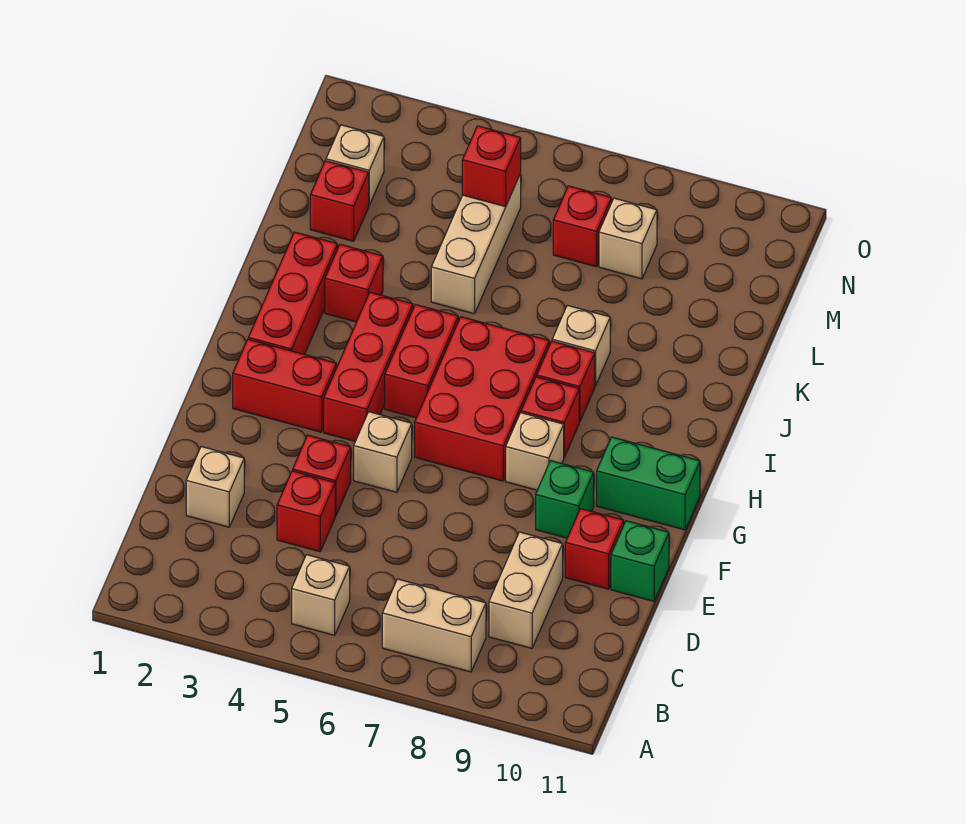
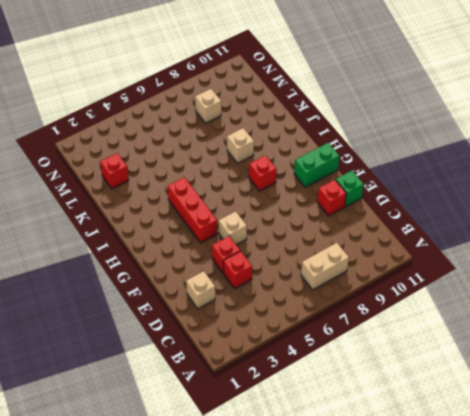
none -> tan 1x1 brick [292,555,350,635]
none -> tan 1x2 brick [489,532,563,648]
none -> green 1x1 brick [536,461,594,538]

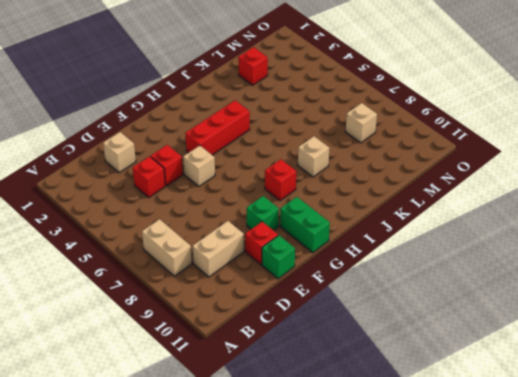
none -> tan 1x1 brick [292,555,350,635]
none -> red 1x2 brick [233,339,336,432]
none -> red 2x3 brick [415,317,549,481]

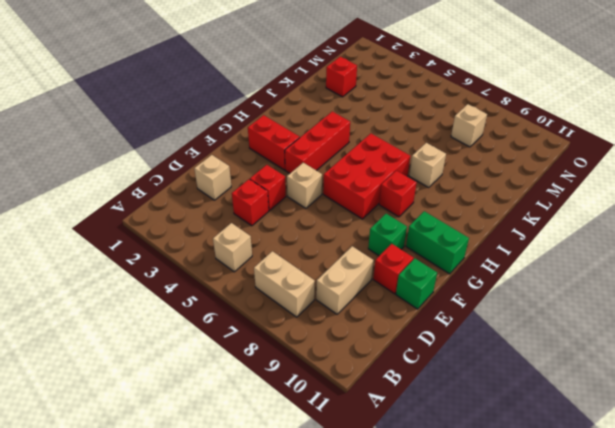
none -> tan 1x1 brick [506,413,564,490]
none -> red 1x3 brick [248,232,337,354]
none -> red 1x2 brick [385,304,458,418]

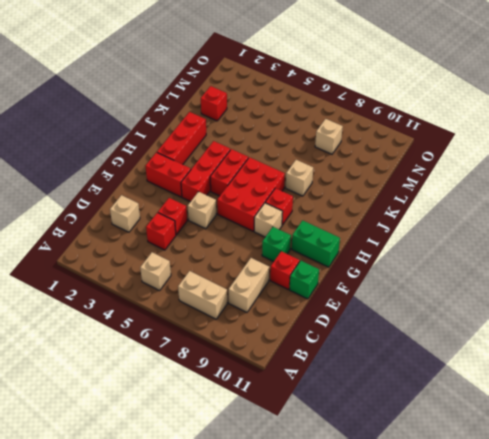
none -> red 1x1 brick [537,341,595,422]
none -> red 1x1 brick [325,244,383,322]
none -> tan 1x3 brick [431,173,521,314]

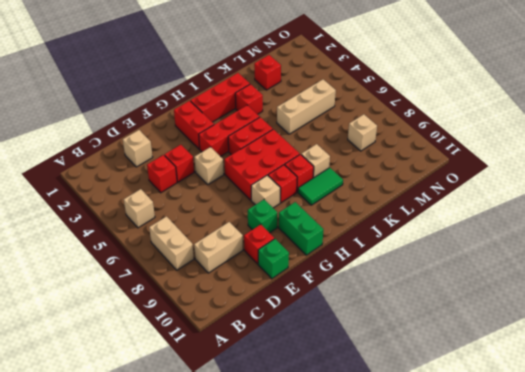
green 1x2 tile [298,168,343,205] -> none
none -> tan 1x1 brick [326,125,384,205]
none -> red 1x1 brick [553,186,611,267]
none -> red 1x1 brick [462,126,521,207]

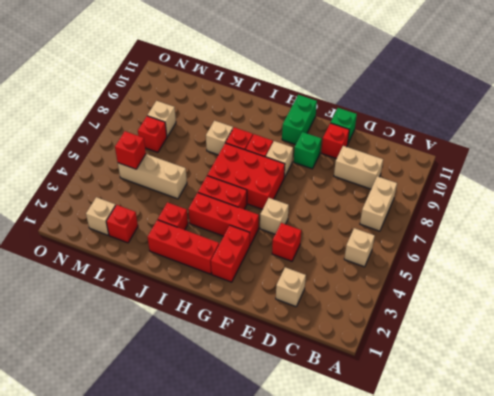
none -> red 1x1 brick [277,471,335,552]

